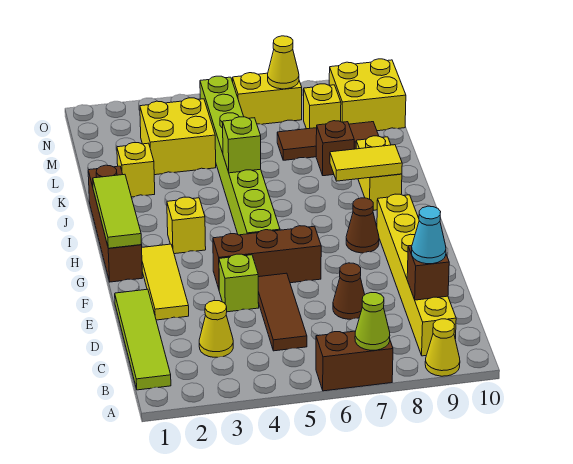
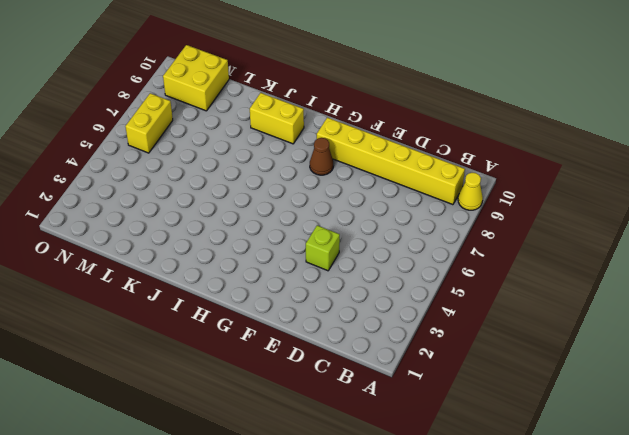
none -> brown 1x2 brick [316,331,393,391]
none -> lime 1x4 tile [115,289,171,390]
none -> yellow 1x1 cone [199,301,233,357]

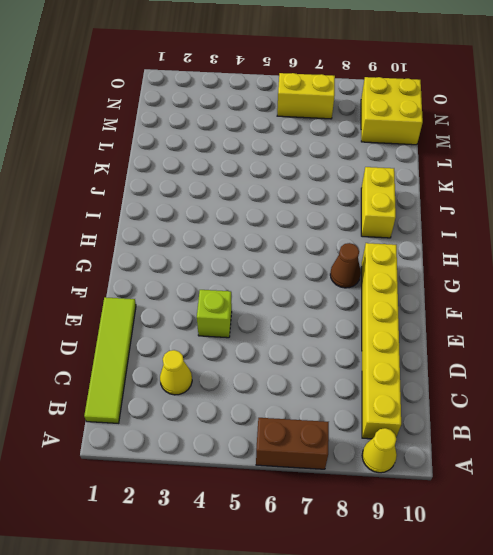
none -> brown 1x3 tile [258,273,307,351]
none -> brown 1x1 cone [333,263,365,319]
none -> yellow 1x3 tile [142,244,189,320]

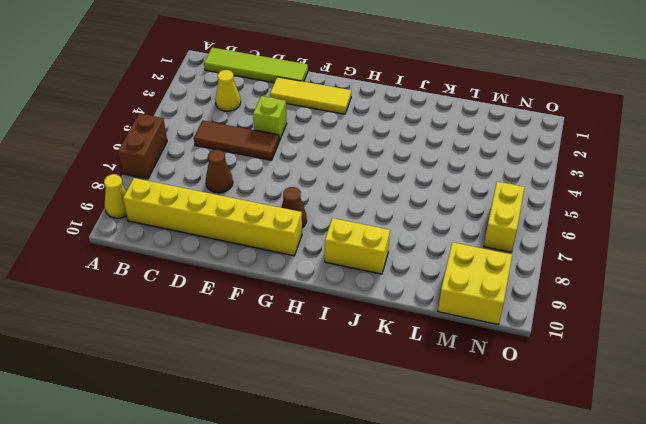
none -> brown 1x3 brick [213,226,321,289]
none -> brown 1x4 brick [88,165,142,282]
none -> lime 1x8 brick [200,76,280,235]

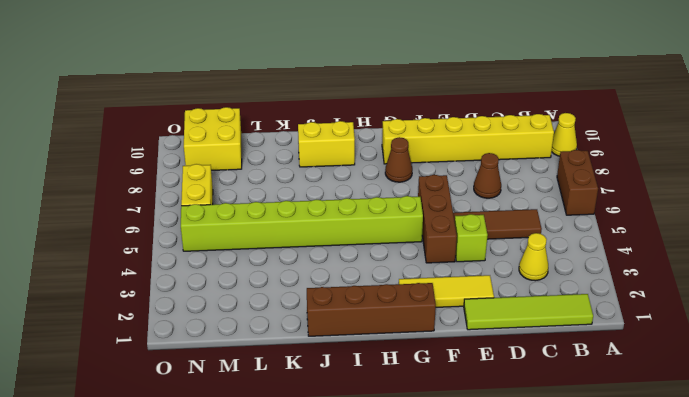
none -> yellow 1x1 brick [167,197,206,254]
none -> yellow 1x1 brick [117,143,155,197]
none -> brown 1x1 brick [316,121,354,176]

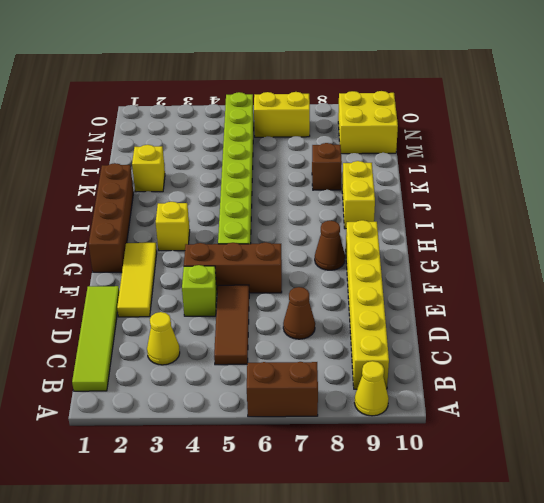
none -> yellow 2x2 brick [140,98,216,175]
none -> brown 1x3 tile [277,122,379,160]
none -> yellow 1x1 brick [304,84,341,129]

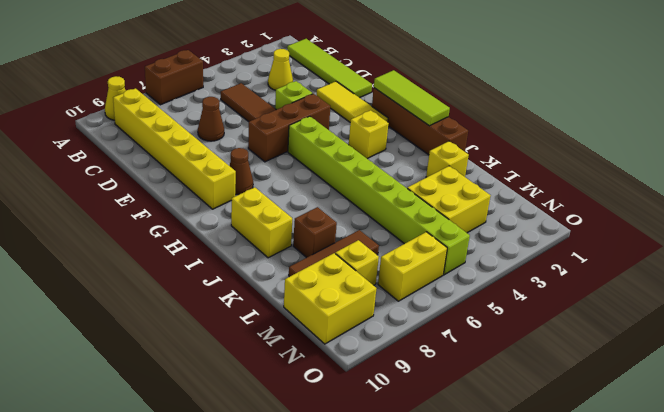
none -> lime 1x1 cone [355,293,390,350]
none -> brown 1x1 brick [407,245,449,300]
none -> yellow 1x2 tile [330,145,402,181]

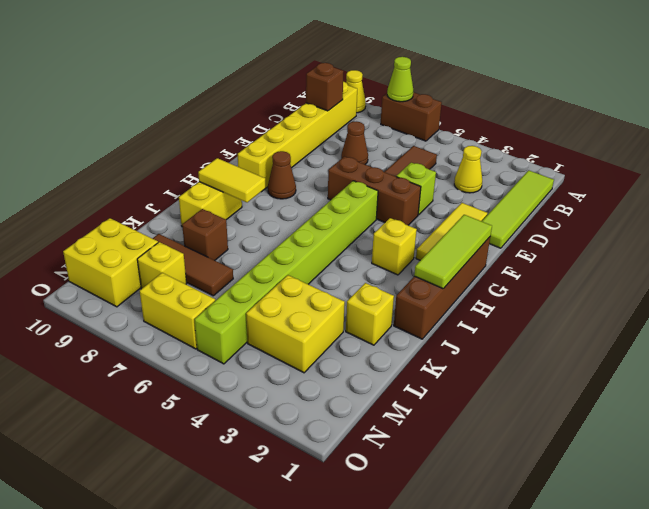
none -> lime 1x1 brick [223,117,261,173]
none -> yellow 1x1 cone [268,36,299,89]
none -> cyan 1x1 cone [412,206,446,264]

